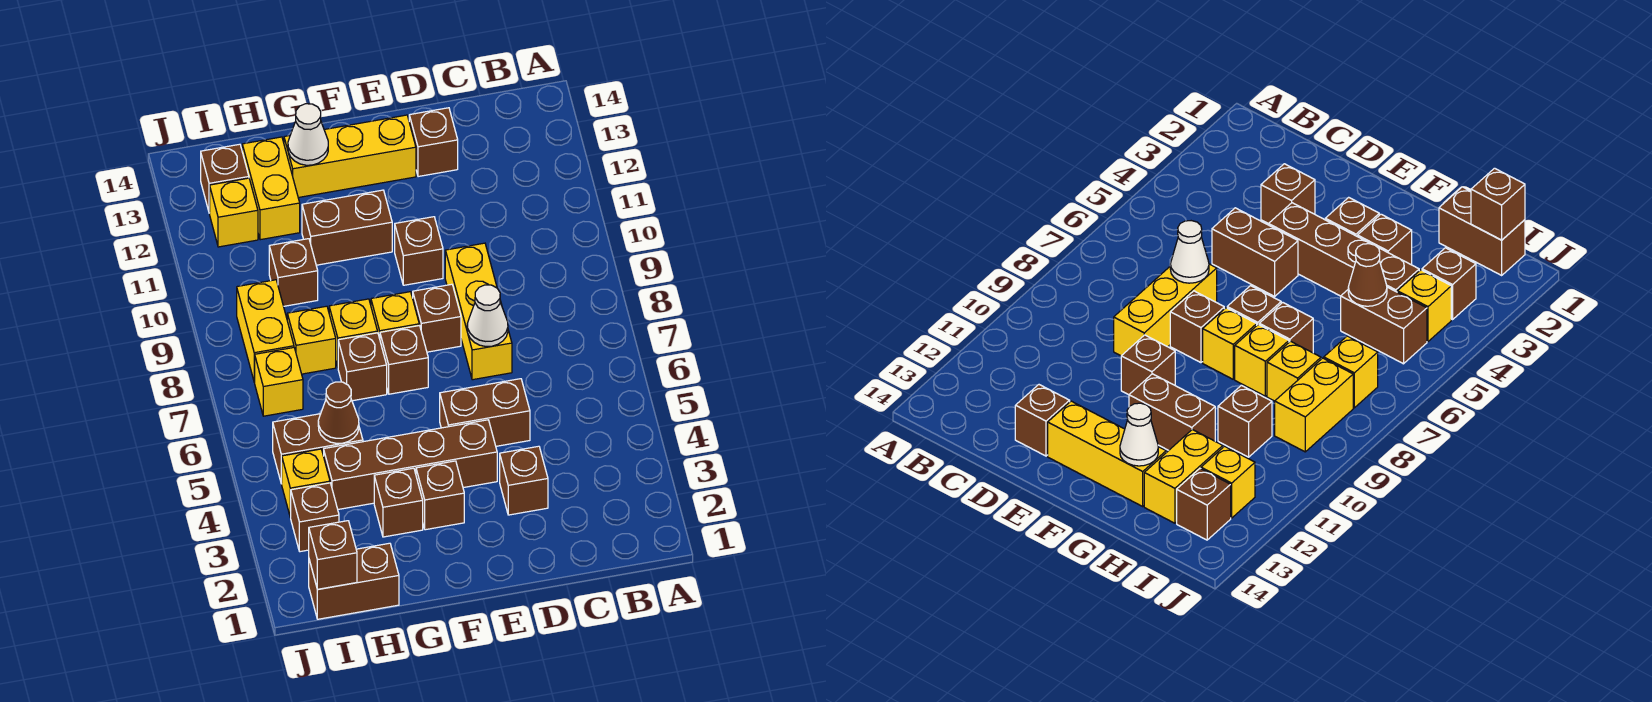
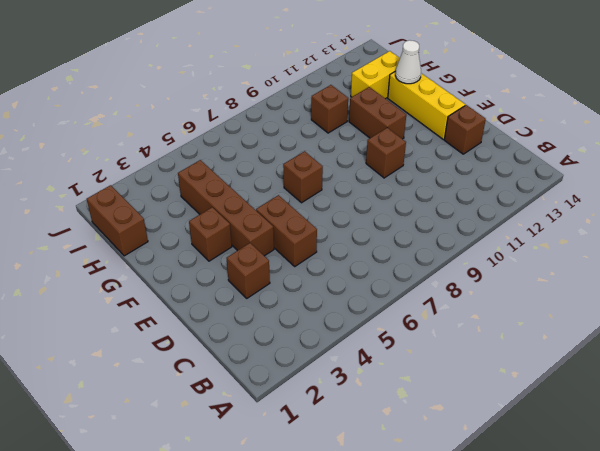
none -> yellow 1x3 brick [445,243,512,380]
none -> brown 1x1 brick [413,284,461,352]
none -> yellow 1x1 brick [371,292,419,338]
none -> brown 1x1 brick [374,468,423,537]

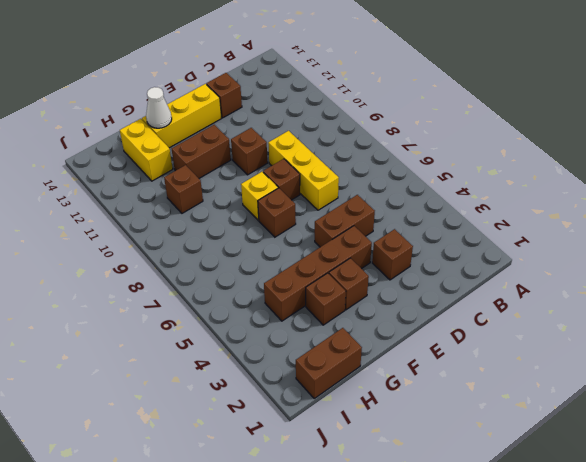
none -> brown 1x1 brick [338,333,387,401]
none -> yellow 1x1 brick [329,299,378,366]
none -> brown 1x2 brick [273,414,363,484]
none -> yellow 1x1 brick [287,306,336,374]

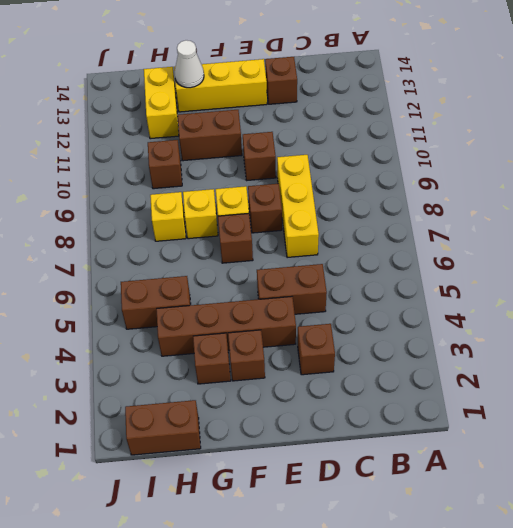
none -> brown 1x1 brick [338,333,387,401]
none -> brown 1x1 brick [291,483,339,552]
none -> yellow 1x1 brick [282,449,330,518]
none -> yellow 1x1 brick [255,348,303,416]

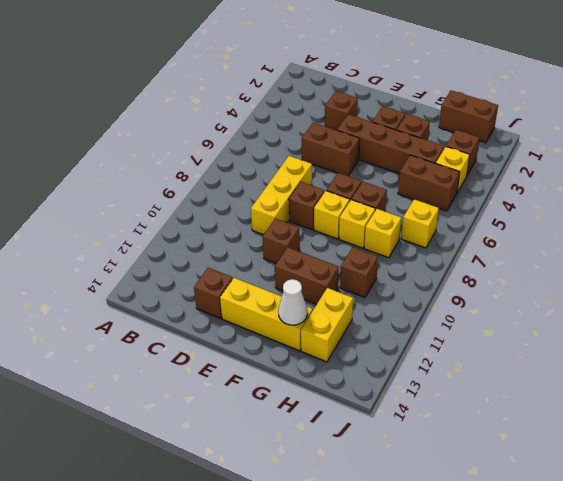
none -> yellow 1x2 brick [237,280,294,382]
none -> yellow 1x1 brick [210,178,258,247]
none -> brown 1x1 brick [201,144,249,213]
none -> white 1x1 cone [467,285,508,346]

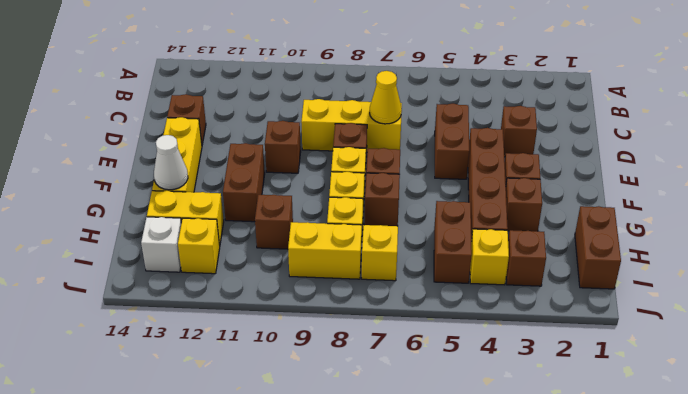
yellow 1x1 cone [370,71,402,124] -> white 1x1 cone [467,285,508,346]
white 1x1 brick [141,217,181,272] -> brown 1x1 brick [201,144,249,213]
none -> brown 1x1 cone [318,382,359,443]
none -> brown 1x1 brick [309,521,357,589]

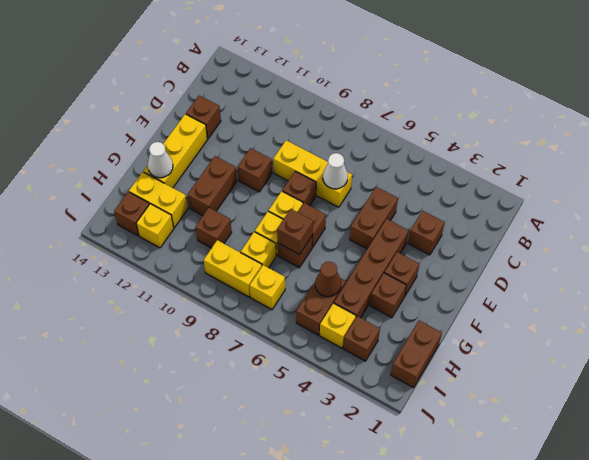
brown 1x1 brick [277,209,313,255] -> brown 1x1 brick moved to [309,521,357,589]

